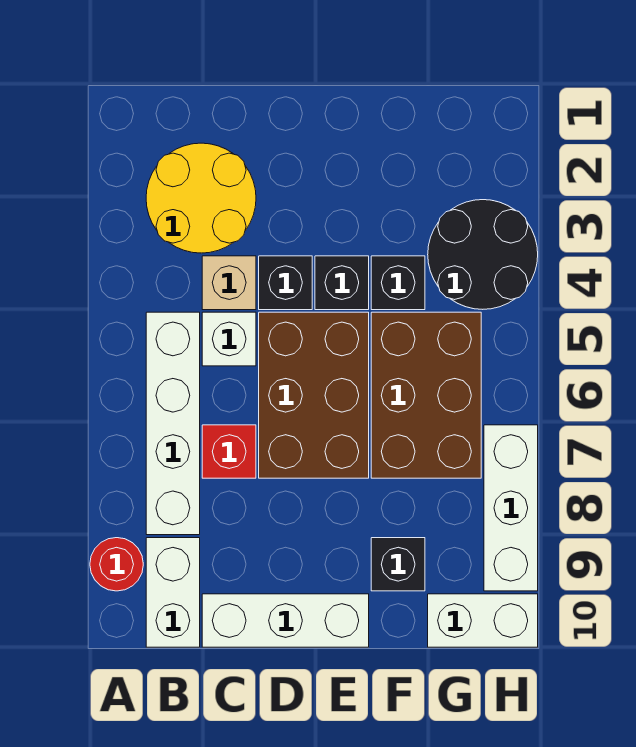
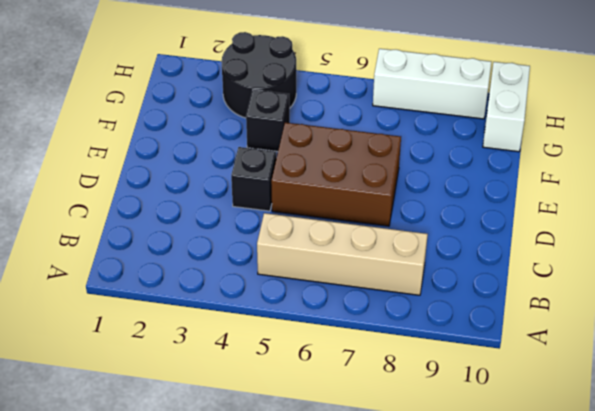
tan 1x4 brick [257,213,428,295] -> white 1x4 brick [146,312,200,535]
none -> red 1x1 round brick [90,538,143,591]
none -> yellow 2x2 round brick [146,143,256,253]
none -> white 1x2 brick [146,538,200,647]

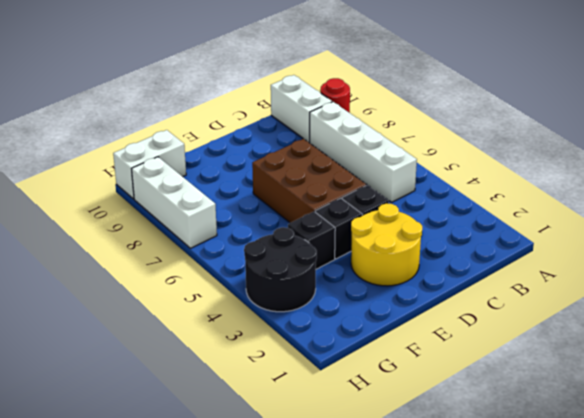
yellow 2x2 round brick [351,203,422,286] -> yellow 2x2 round brick moved to [146,143,256,253]
none -> tan 1x1 brick [202,256,256,310]
none -> white 1x1 brick [202,312,256,366]
none -> red 1x1 brick [202,425,256,478]

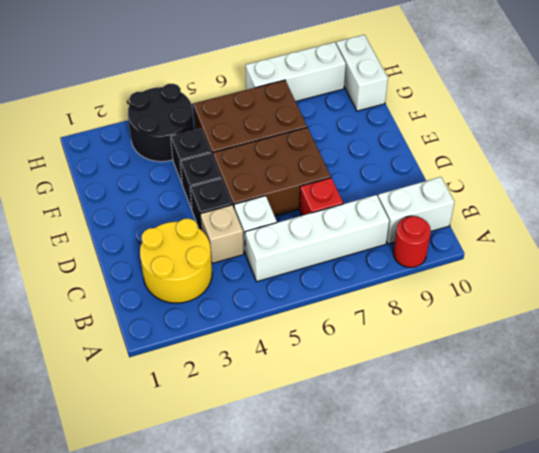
none -> white 1x3 brick [202,594,369,647]
none -> black 1x1 brick [371,538,425,591]

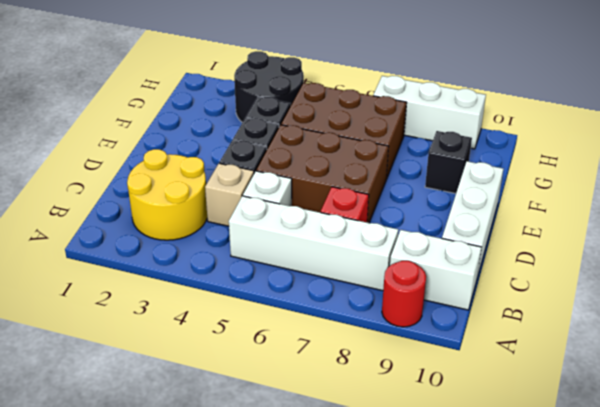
none -> white 1x2 brick [428,594,538,647]

